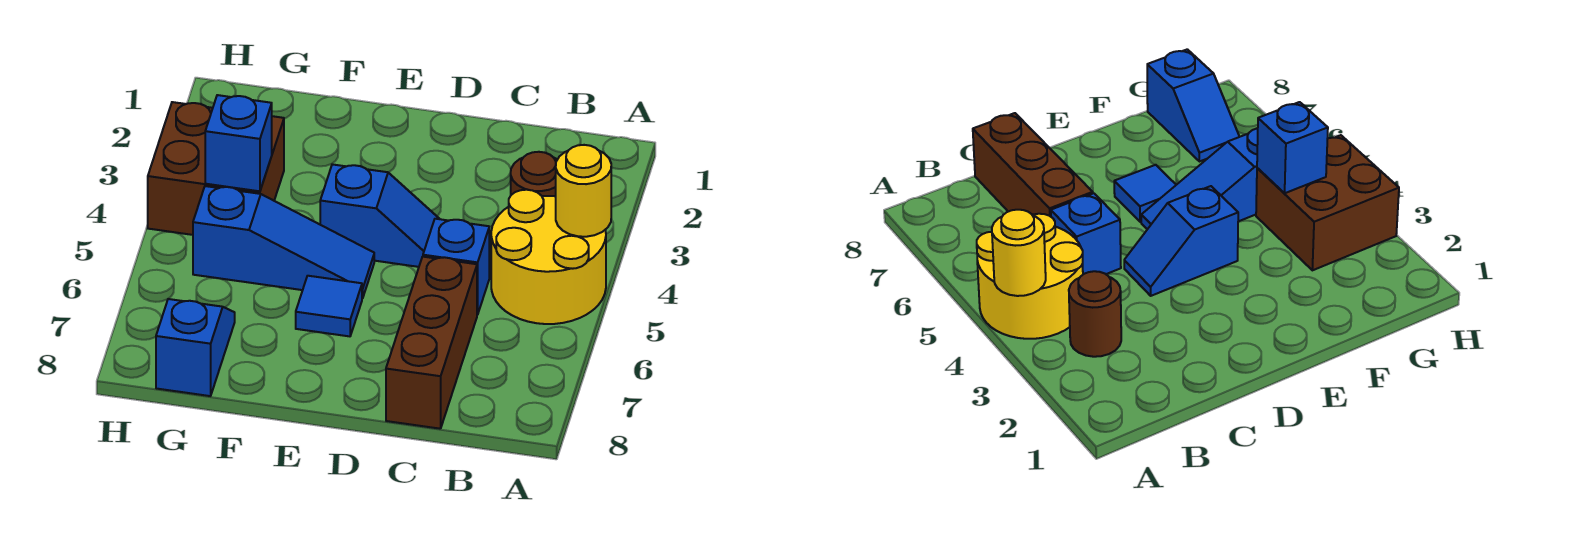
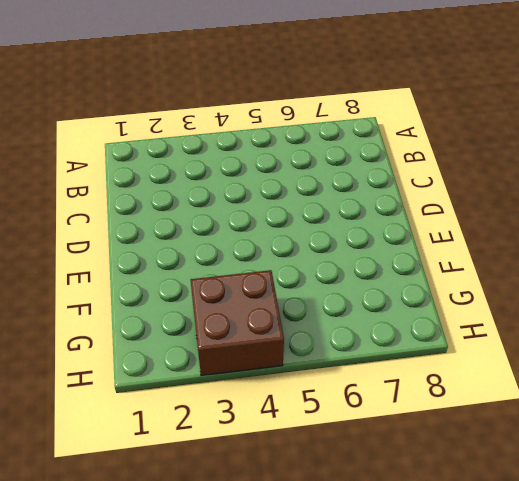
none -> yellow 2x2 round brick [491,190,606,324]
none -> brown 1x1 round brick [511,152,557,196]

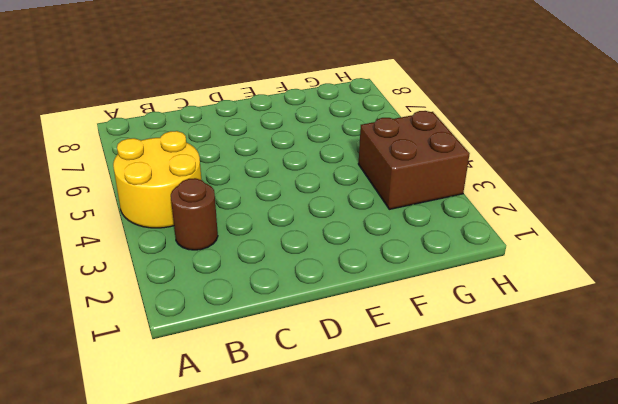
none -> blue 1x1 brick [423,219,489,315]
none -> brown 1x3 brick [386,257,477,429]

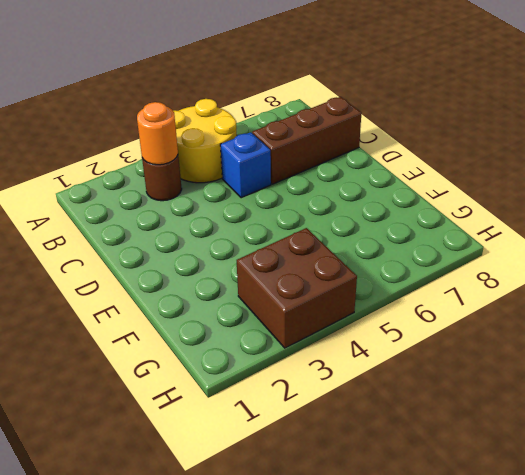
orange 1x1 round brick [137,102,178,165] -> none
none -> blue 1x2 slope [320,164,439,267]
none -> blue 1x3 slope [193,186,374,299]

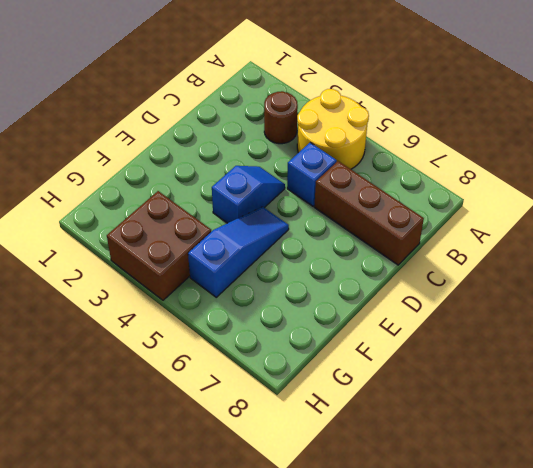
none -> blue 1x1 tile [296,276,362,336]
none -> blue 1x2 slope [156,299,235,396]

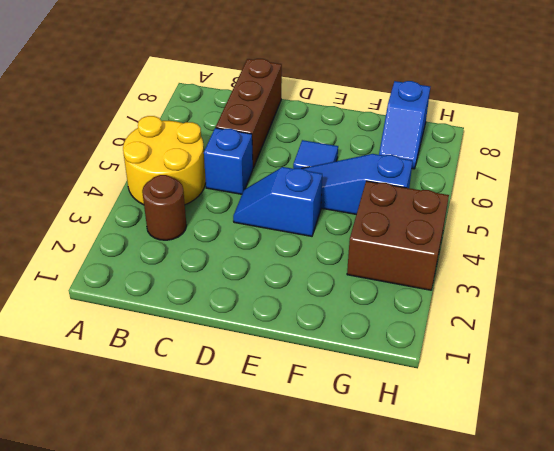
none -> yellow 1x1 round brick [556,145,611,237]
none -> blue 1x1 brick [205,95,272,191]

